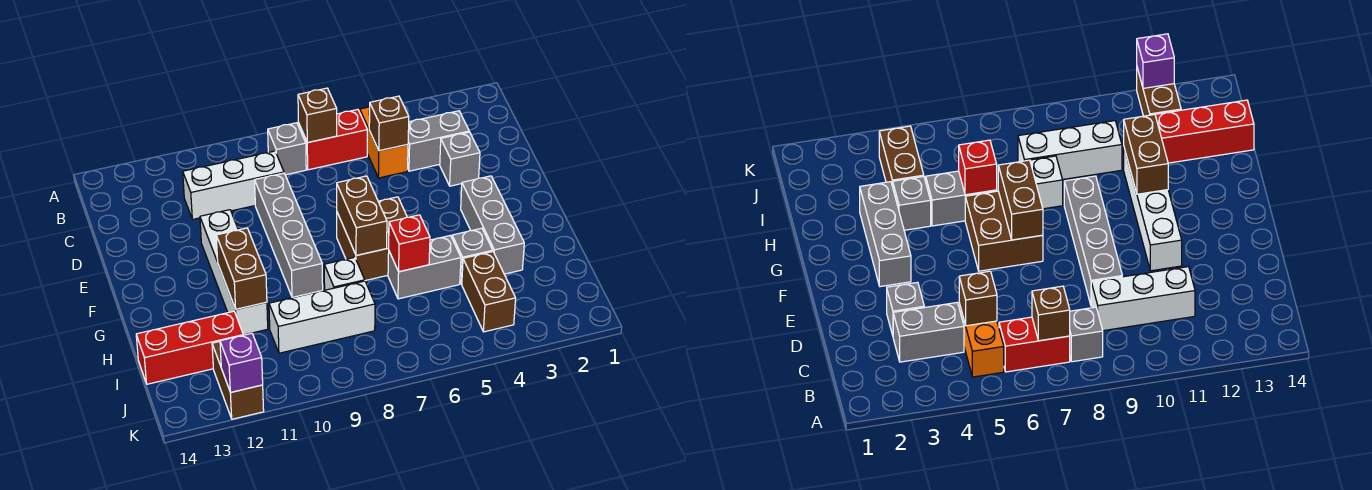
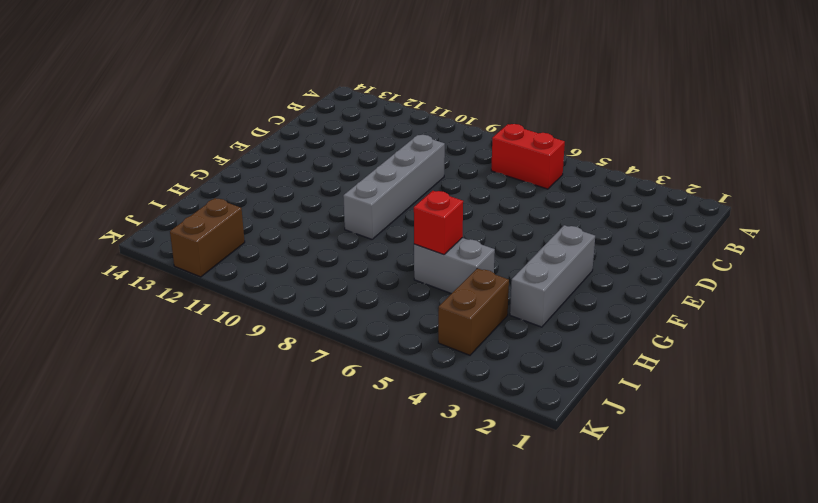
none -> orange 1x2 brick [360,107,408,178]
none -> grey 1x1 brick [268,123,306,175]
none -> grey 1x2 brick [408,111,469,171]

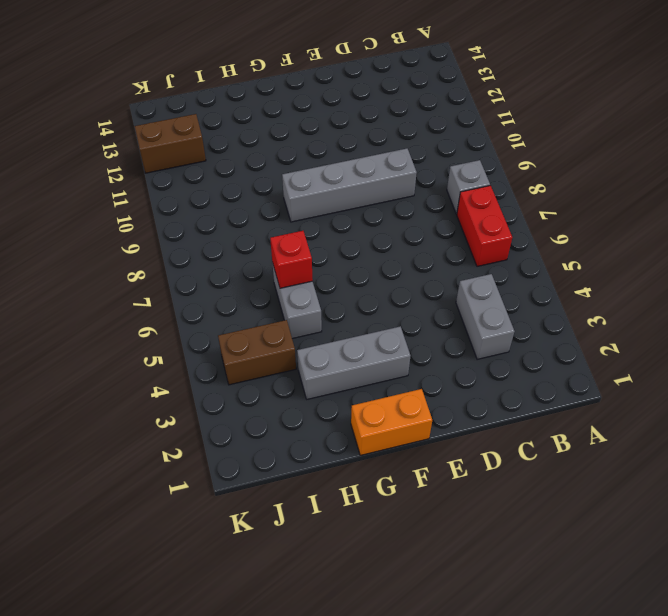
orange 1x2 brick [351,389,432,455] -> orange 1x2 brick moved to [360,107,408,178]
none -> white 1x3 brick [183,151,284,219]
none -> grey 1x1 brick [440,132,480,186]
none -> white 1x4 brick [200,210,268,335]

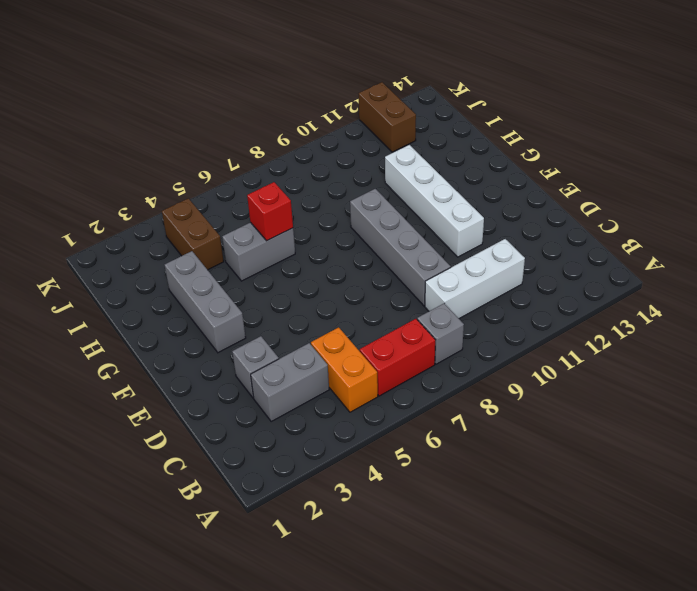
none -> brown 2x2 brick [337,197,407,281]
none -> grey 1x1 brick [452,228,493,284]
none -> white 1x1 brick [324,257,365,290]

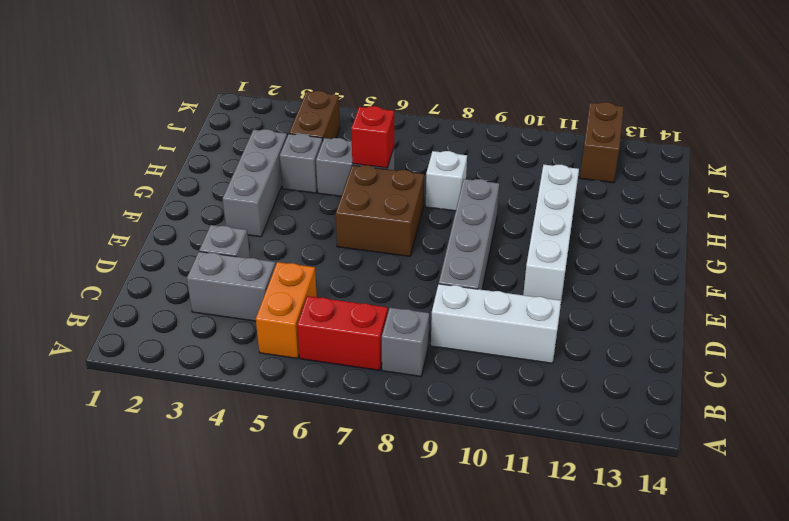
none -> white 1x3 brick [269,281,375,353]
none -> red 1x3 brick [136,311,243,384]
none -> brown 1x1 brick [298,88,337,143]

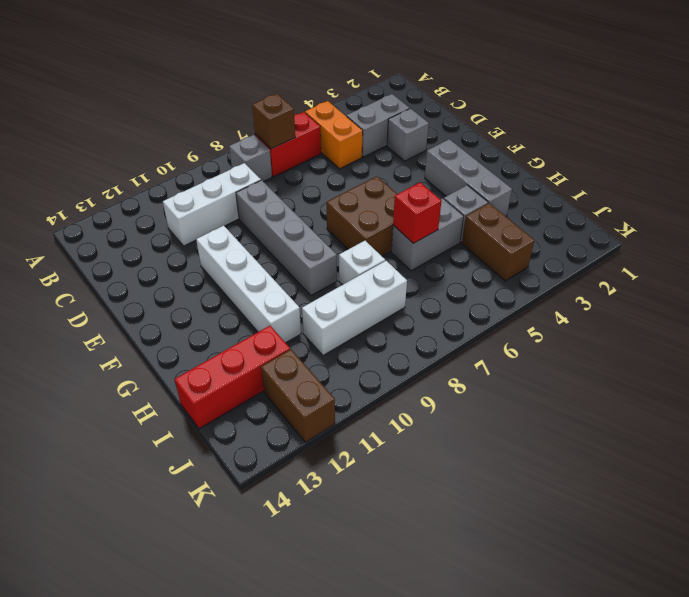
none -> brown 1x1 brick [369,96,409,151]
none -> brown 1x2 brick [337,176,387,255]
none -> brown 1x2 brick [216,228,267,309]

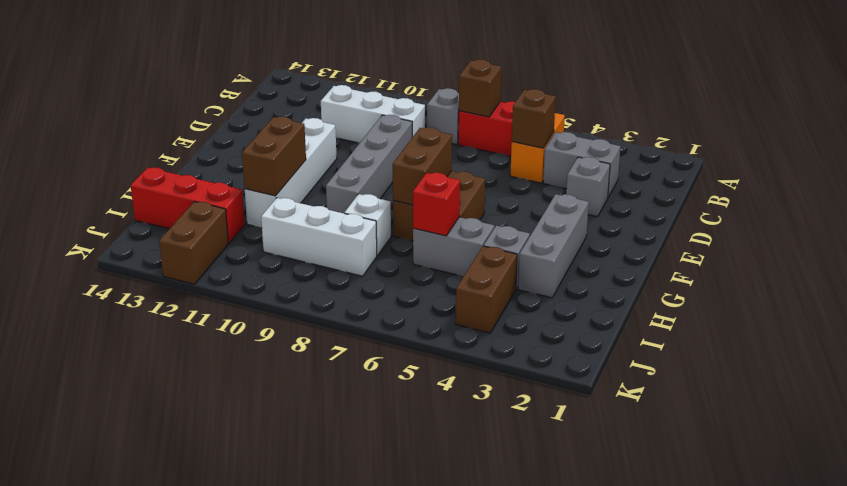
none -> purple 1x1 brick [220,333,263,392]

